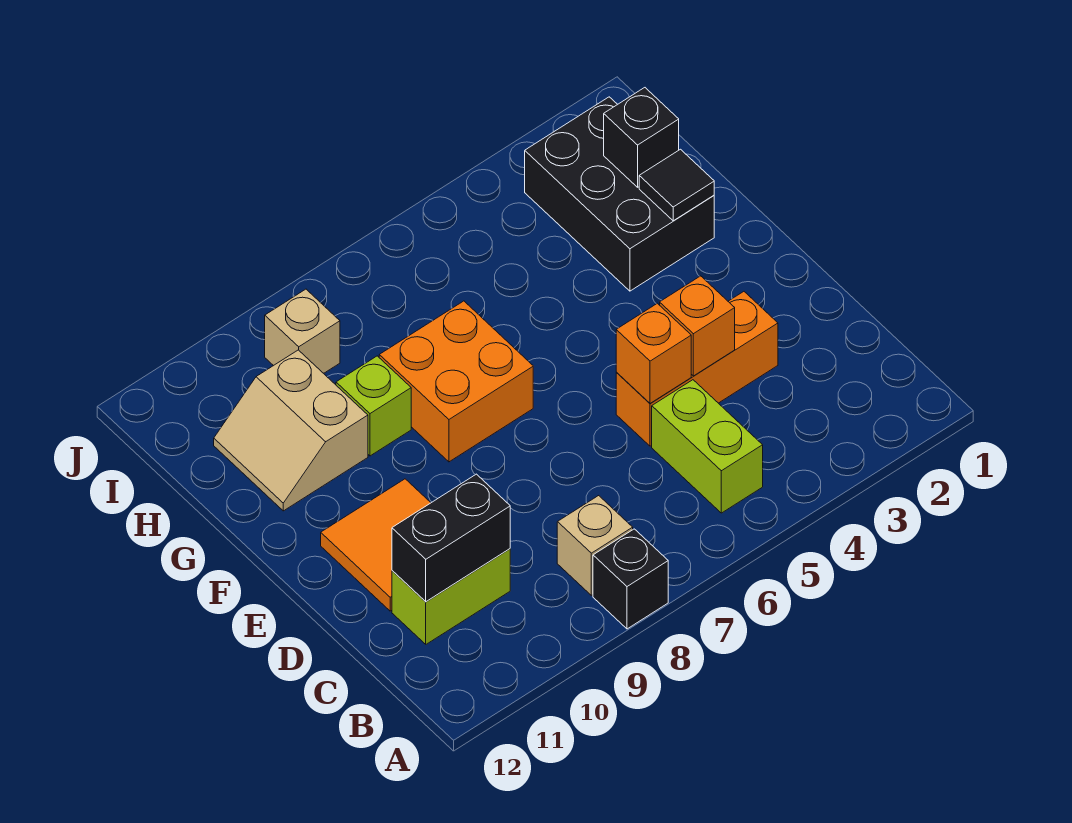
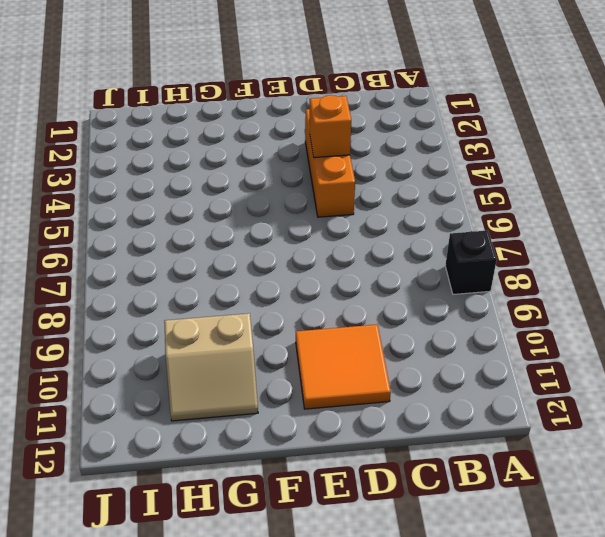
none -> lime 1x2 brick [652,380,763,513]
none -> tan 1x1 brick [557,496,633,595]
none -> lime 1x2 brick [392,549,510,644]

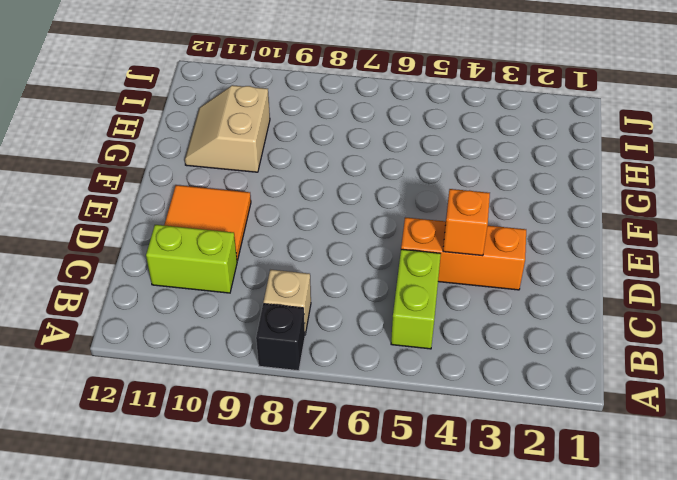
none -> orange 2x2 brick [379,301,533,462]
none -> black 2x3 brick [525,97,714,291]
none -> lime 1x1 brick [336,356,411,456]

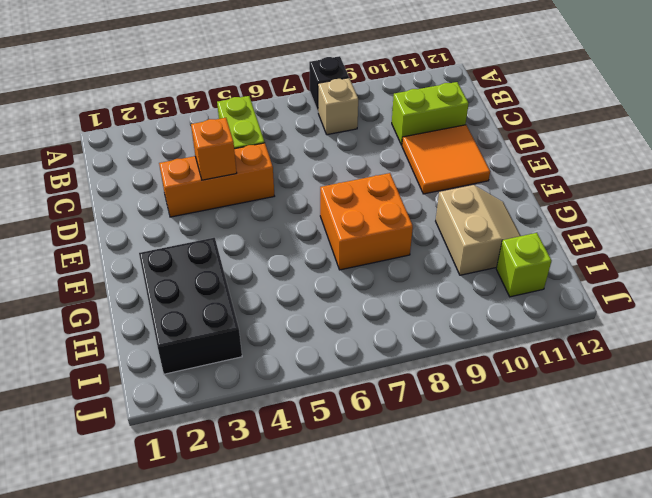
lime 1x1 brick [496,233,551,297] -> lime 1x1 brick moved to [336,356,411,456]
none -> tan 1x1 brick [265,289,340,373]
none -> black 1x2 brick [392,474,510,602]
none -> orange 1x1 brick [616,303,691,403]

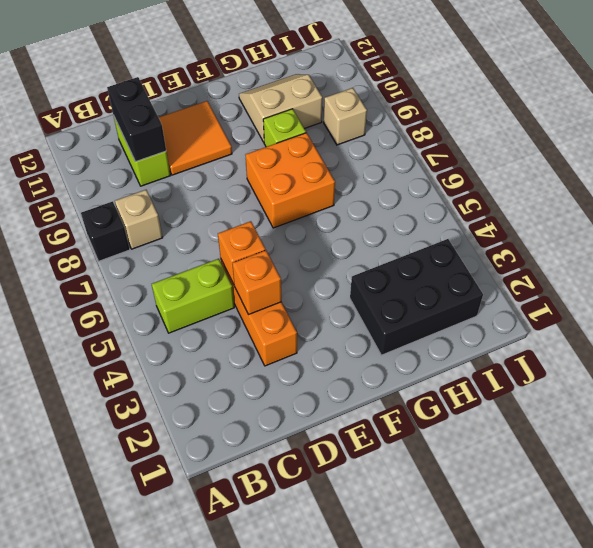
none -> black 1x1 tile [639,149,714,221]
none -> black 1x1 brick [604,88,679,187]

